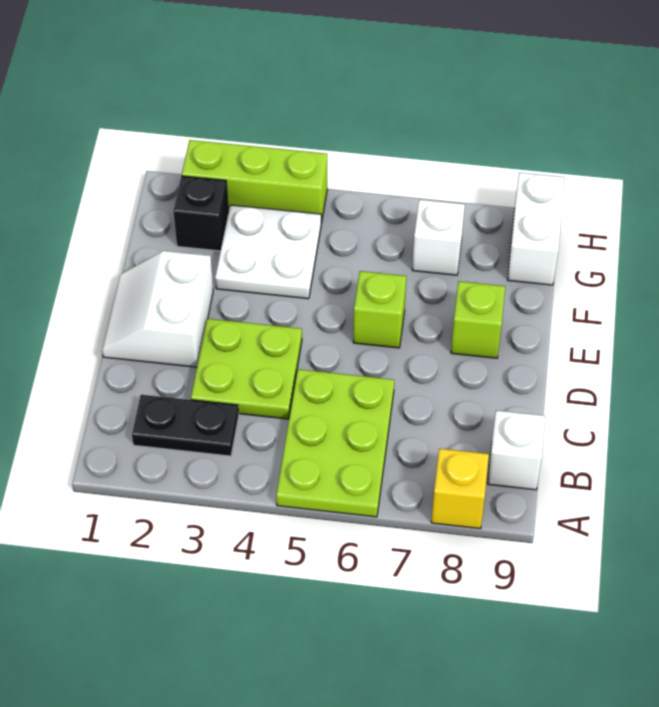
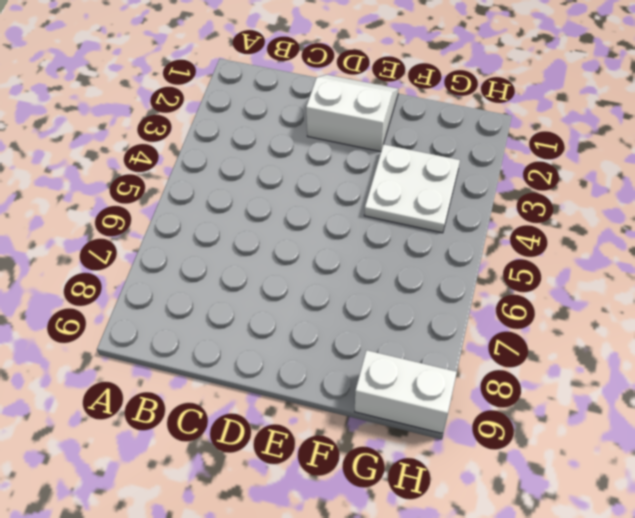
none -> lime 2x3 plate [276,369,394,517]
none -> yellow 1x1 brick [431,449,489,529]
none -> black 1x2 plate [132,395,239,456]

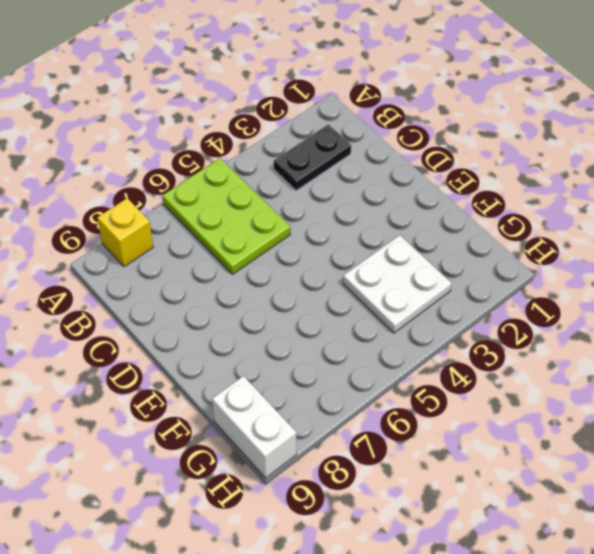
none -> white 1x1 brick [488,410,545,490]
none -> lime 2x2 plate [191,319,302,419]
none -> white 2x2 slope [102,251,213,367]

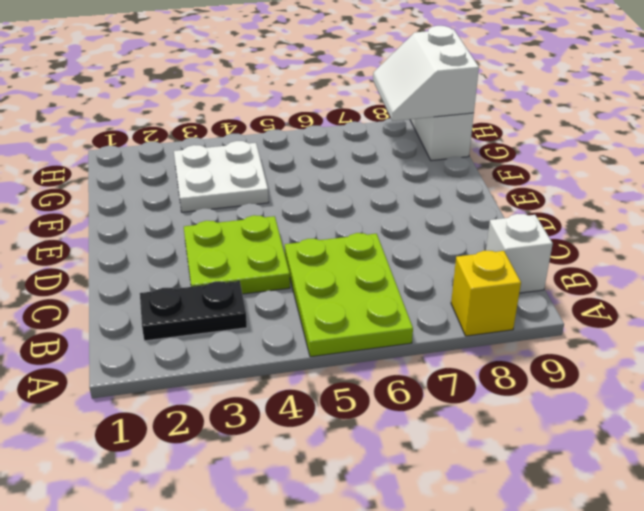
white 2x2 slope [373,26,479,121] -> white 2x2 slope moved to [102,251,213,367]
none -> lime 1x1 brick [353,271,406,348]
none -> lime 1x1 brick [451,281,505,358]
none -> black 1x1 brick [173,176,228,251]

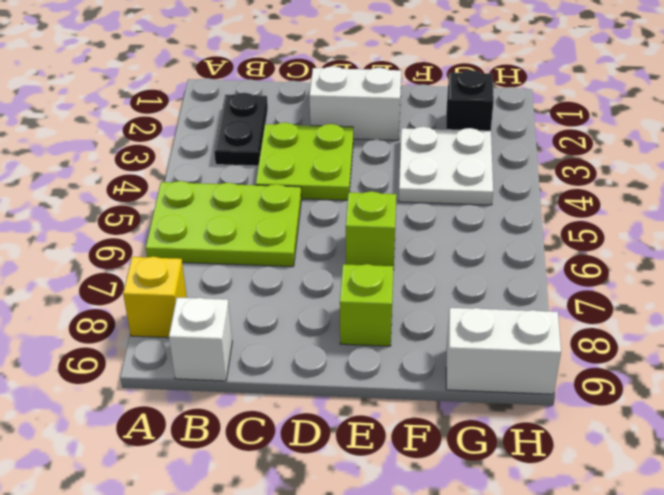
none -> white 1x1 brick [412,200,465,275]
none -> lime 1x3 brick [182,140,327,223]

